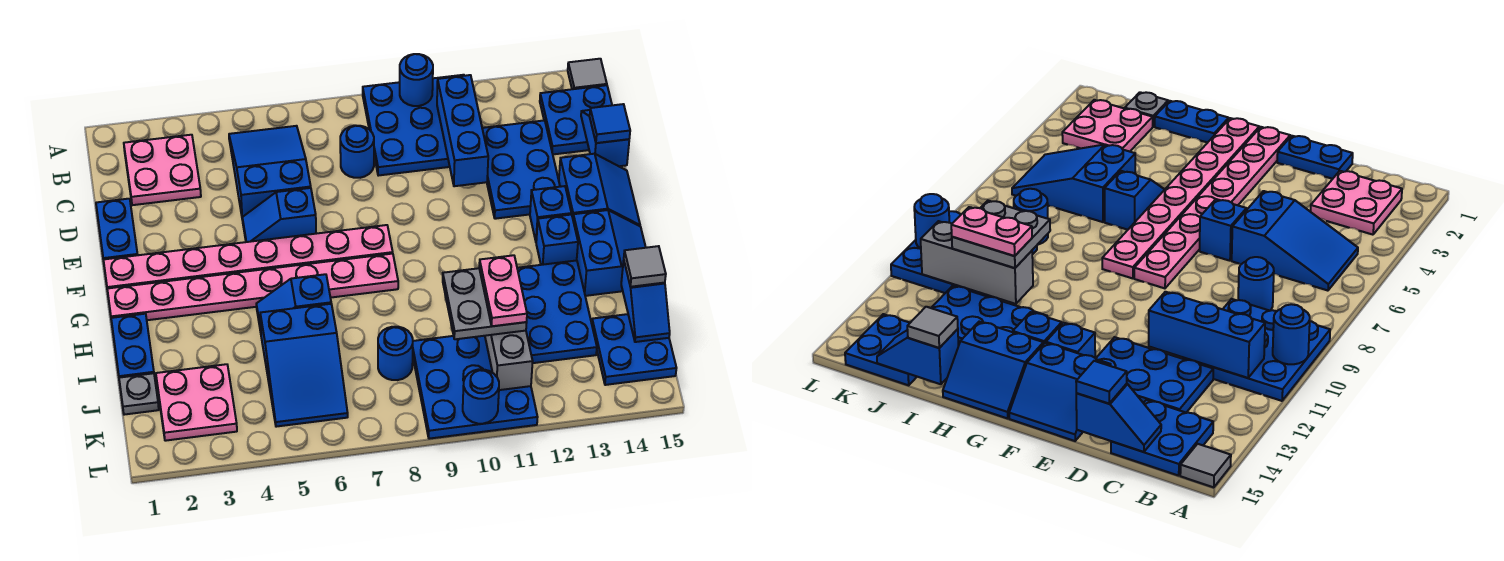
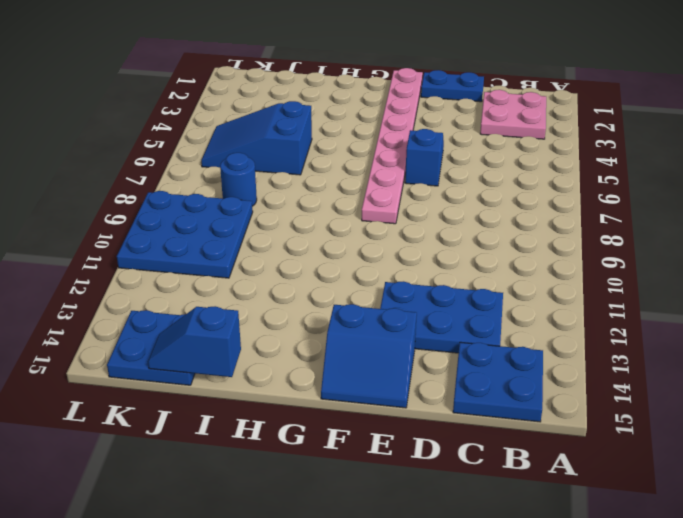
none -> blue 3x3 plate [363,75,464,176]
none -> grey 1x1 tile [568,59,607,89]
none -> blue 2x3 slope [229,126,311,217]
none -> blue 1x1 round brick [340,126,374,178]

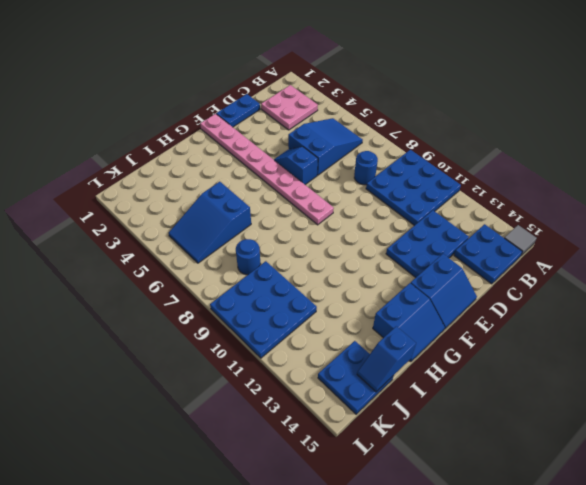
none -> blue 1x1 brick [530,186,571,241]
none -> pink 1x8 plate [107,254,398,320]
none -> blue 1x1 brick [536,215,578,265]
none -> blue 1x2 plate [111,314,154,378]

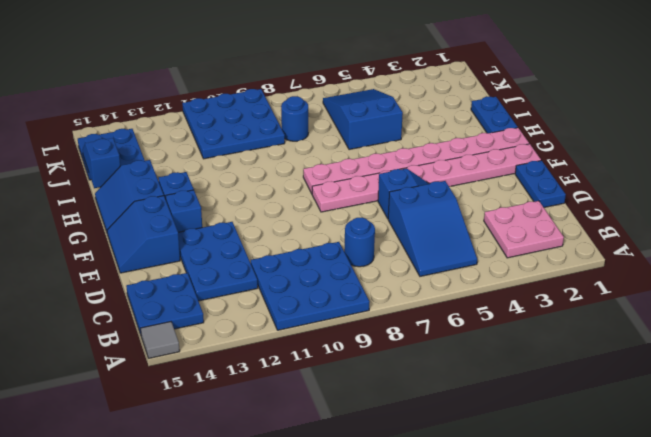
none -> blue 1x2 slope [256,274,331,332]
none -> blue 2x3 plate [517,260,597,363]
none -> grey 1x1 plate [119,373,159,415]
none -> pink 2x2 plate [156,364,237,441]

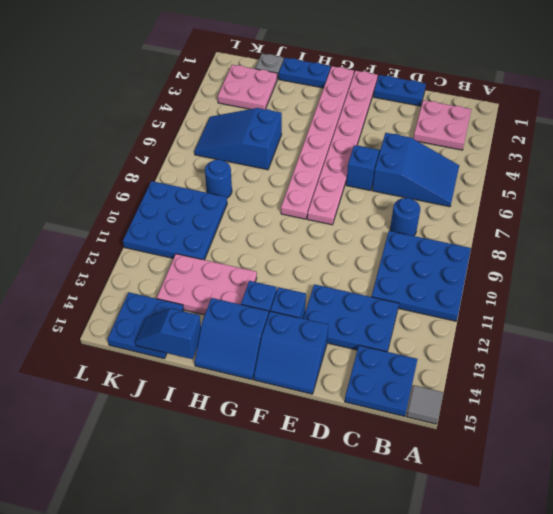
pink 2x3 plate [157,254,257,315] -> blue 2x3 plate [517,260,597,363]
none -> blue 1x2 slope [256,274,331,332]
none -> blue 1x1 round brick [400,54,433,106]
none -> blue 1x3 brick [437,75,488,186]
none -> blue 1x2 slope [581,110,629,166]

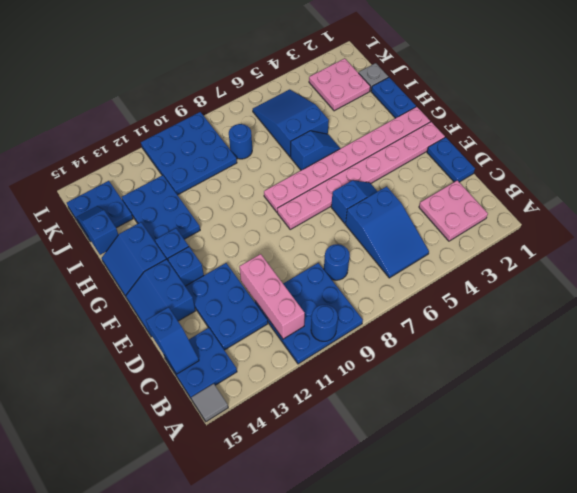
pink 1x3 brick [239,254,305,339] -> blue 1x3 brick [437,75,488,186]
none -> grey 1x3 brick [485,331,533,390]
none -> blue 1x1 round brick [463,369,499,424]
none -> blue 1x1 tile [590,104,630,143]
none -> grey 2x2 plate [443,268,527,339]

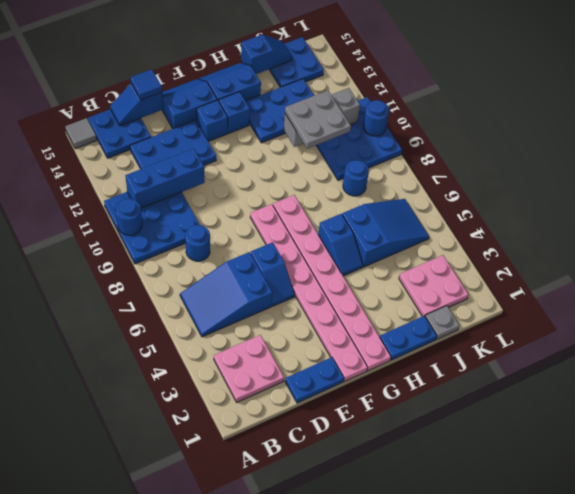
none -> grey 1x1 tile [624,246,666,287]
none -> pink 1x2 plate [479,255,527,326]

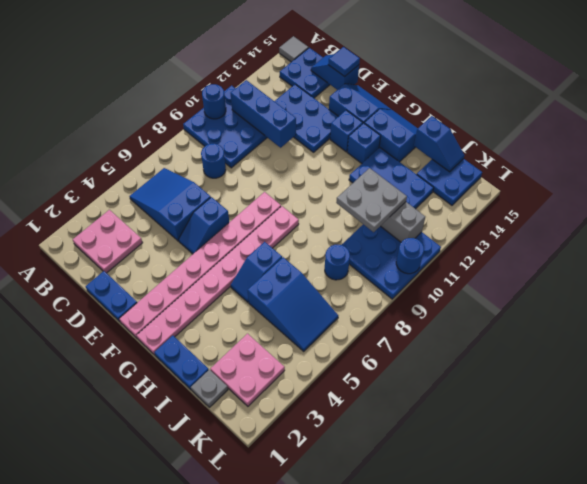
none -> grey 1x1 tile [624,246,666,287]
none -> pink 1x2 plate [479,255,527,326]

